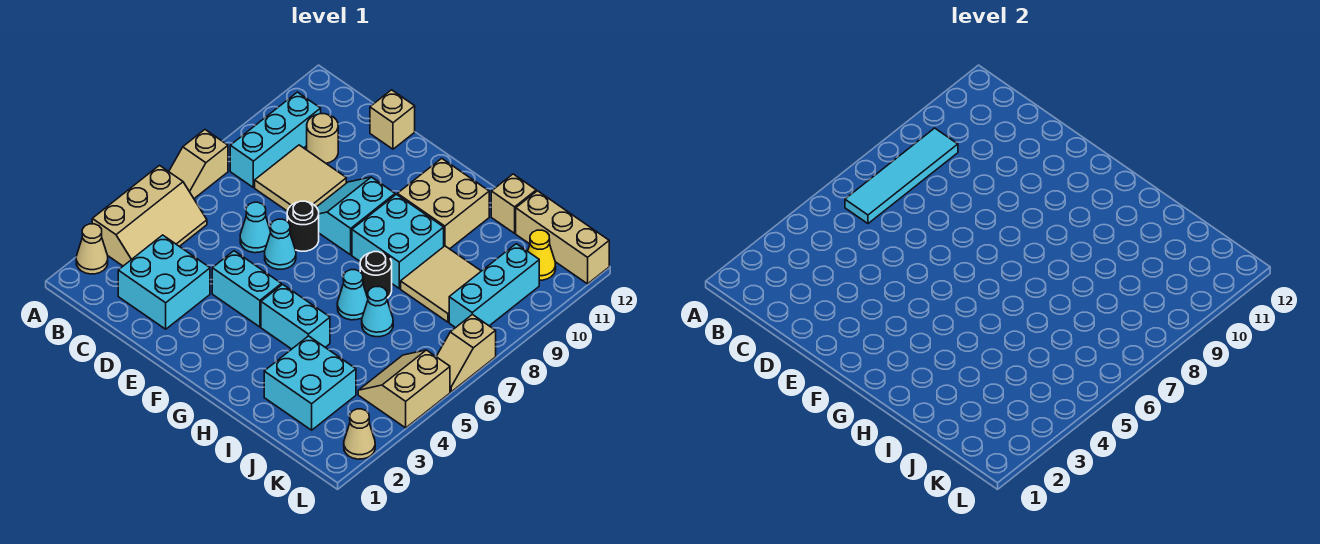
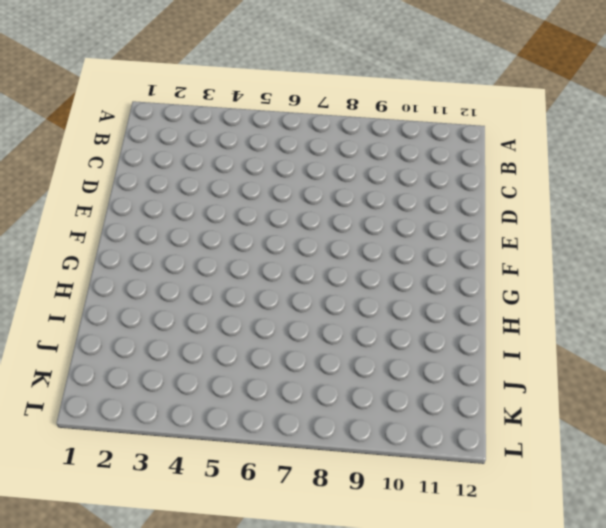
none -> tan 1x1 cone [76,224,108,274]
none -> tan 2x3 slope [92,166,207,266]
none -> tan 1x2 slope [169,130,228,198]

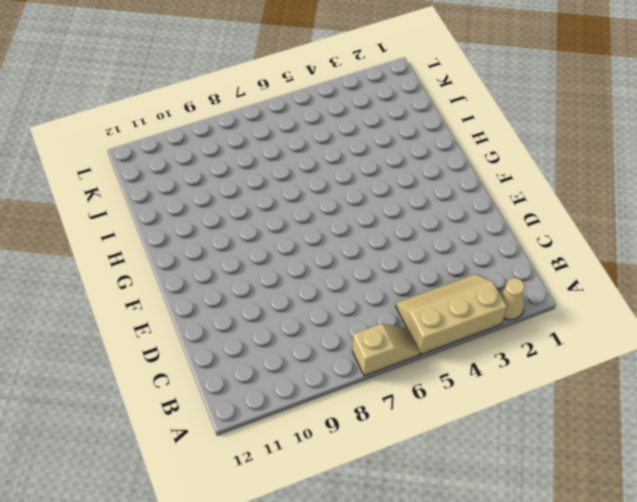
none -> cyan 1x3 brick [230,92,321,188]
none -> cyan 2x2 brick [118,235,210,329]
none -> tan 2x2 tile [255,145,346,211]

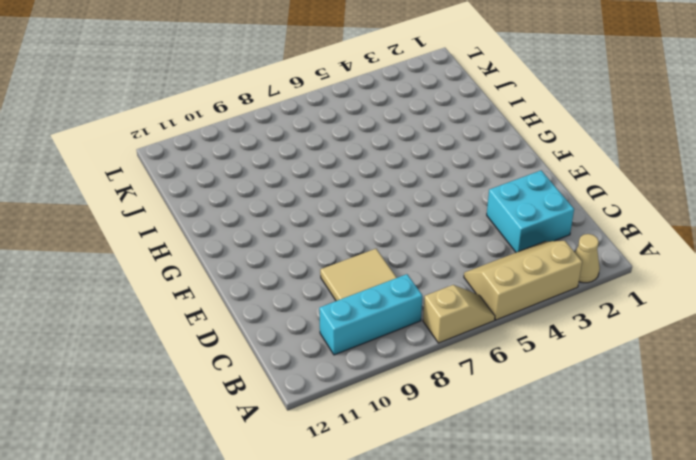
none -> tan 1x1 round brick [307,114,338,163]
none -> cyan 1x1 cone [240,202,271,253]
none -> tan 1x1 brick [370,90,415,149]

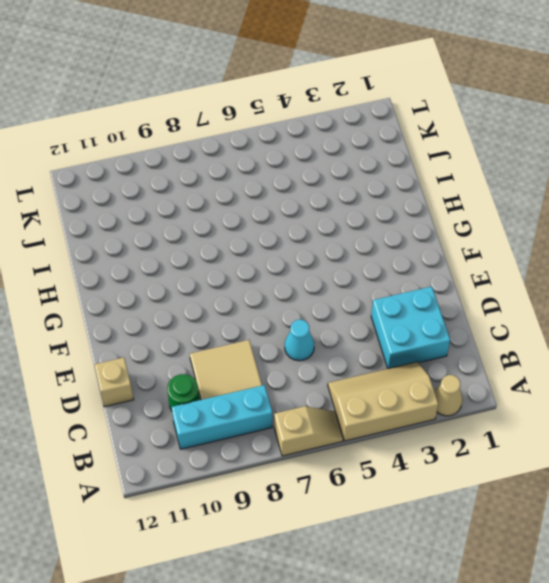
green 1x1 round brick [167,374,199,411] -> tan 1x1 round brick [307,114,338,163]
none -> cyan 1x2 brick [212,251,281,327]
none -> cyan 1x1 cone [265,219,296,269]
none -> black 1x1 round brick [287,201,319,251]

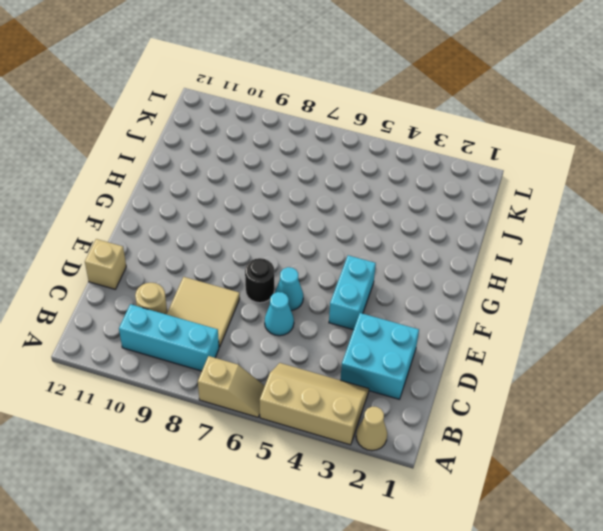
none -> cyan 2x2 slope [317,177,395,255]
none -> cyan 1x2 brick [261,284,330,349]
none -> cyan 2x2 brick [352,194,444,288]

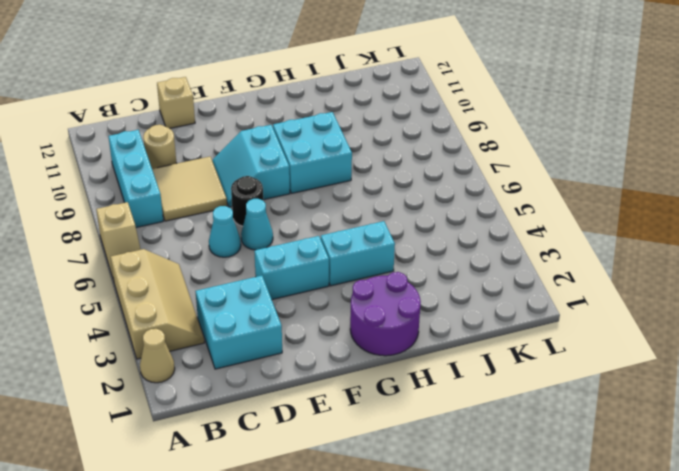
purple 2x2 round brick [350,272,421,356] -> none
none -> tan 2x2 brick [397,158,489,249]
none -> cyan 1x1 cone [337,270,368,320]
none -> black 1x1 round brick [360,252,392,298]

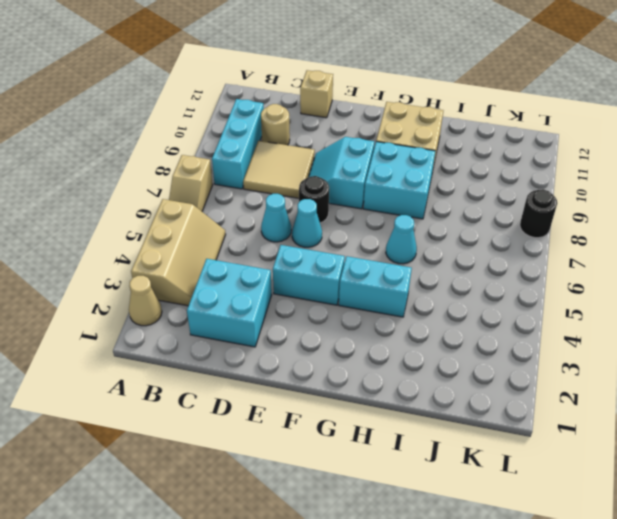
black 1x1 round brick [520,189,557,238] -> black 1x1 round brick moved to [360,252,392,298]
none -> cyan 2x2 brick [264,336,356,430]
none -> cyan 1x1 cone [362,287,393,337]
none -> tan 2x2 tile [401,246,481,322]

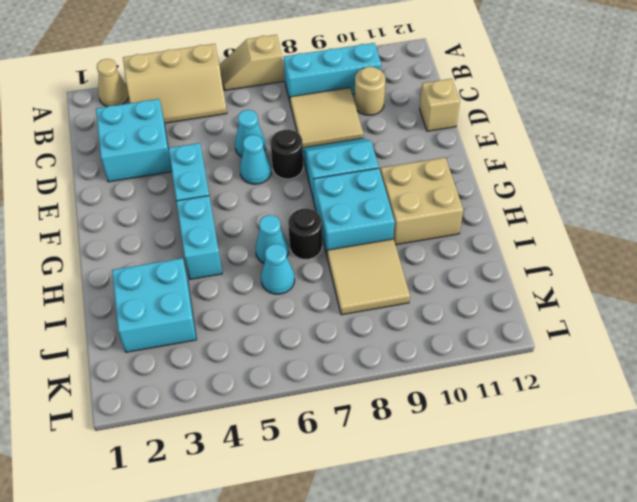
none -> tan 1x1 brick [491,174,536,233]
none -> tan 1x3 brick [516,191,609,284]
none -> tan 2x2 slope [358,350,450,428]

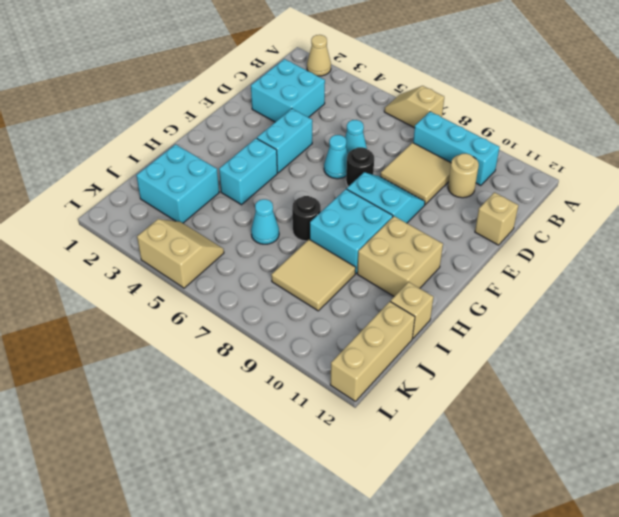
none -> tan 2x3 slope [92,166,207,266]
none -> cyan 1x1 cone [337,270,368,320]
none -> cyan 1x3 brick [449,244,539,328]

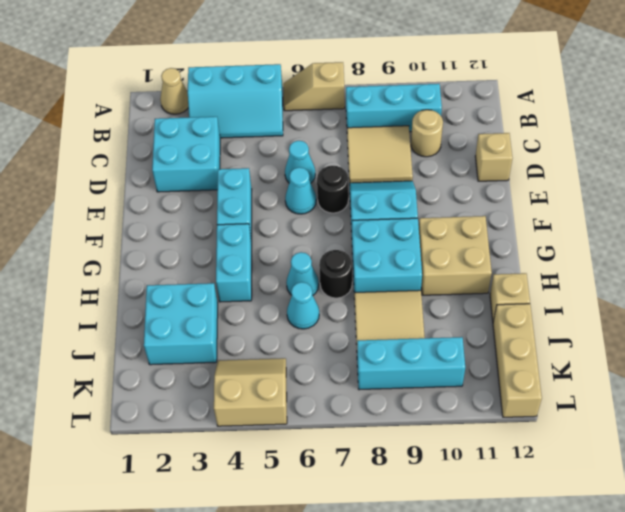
cyan 2x3 slope [188,64,283,138] -> tan 2x3 slope [92,166,207,266]
none -> yellow 1x1 cone [528,230,556,280]
none -> tan 1x1 cone [344,409,375,459]
none -> tan 1x2 slope [436,314,496,392]

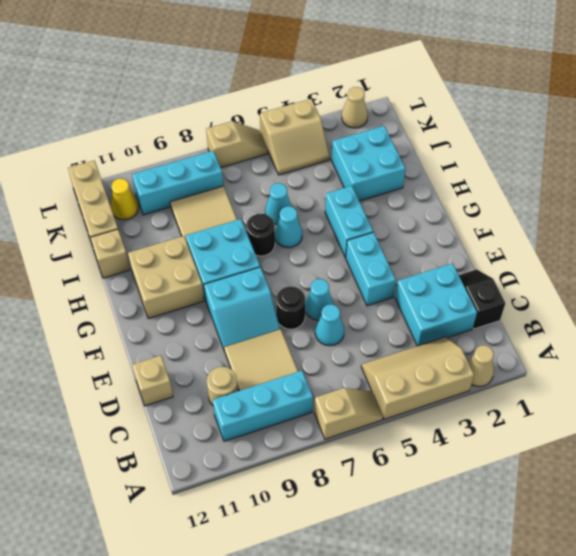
black 1x2 slope [459,269,505,329] -> none
none -> cyan 1x4 tile [845,128,958,223]

